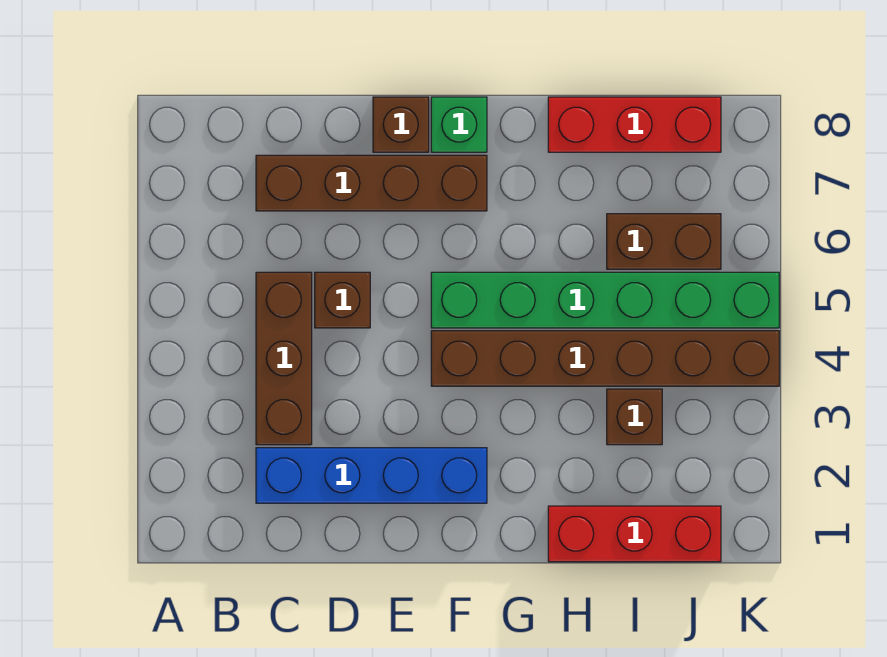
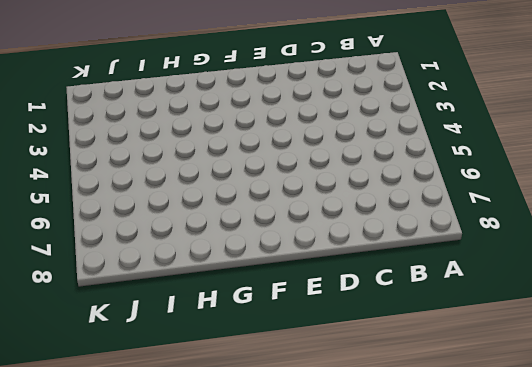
none -> blue 1x4 brick [256,448,487,503]
none -> brown 1x3 brick [256,272,312,445]
none -> brown 1x4 brick [256,155,487,211]

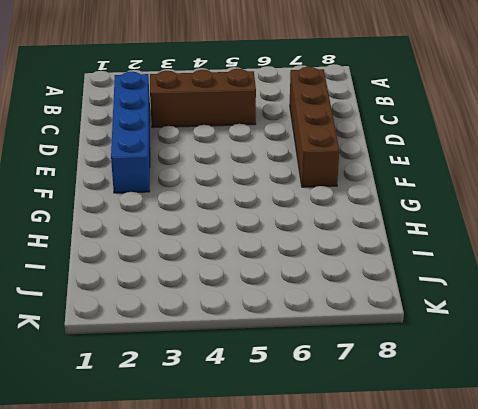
none -> brown 1x1 brick [315,272,370,328]
none -> brown 1x1 brick [373,97,429,152]
none -> brown 1x6 brick [431,331,779,386]

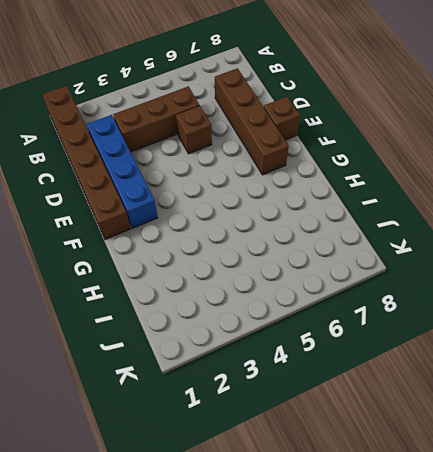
brown 1x6 brick [42,86,131,240] -> brown 1x6 brick moved to [431,331,779,386]
none -> green 1x6 brick [431,272,779,328]
none -> green 1x1 brick [431,97,487,152]
none -> red 1x3 brick [548,506,721,562]

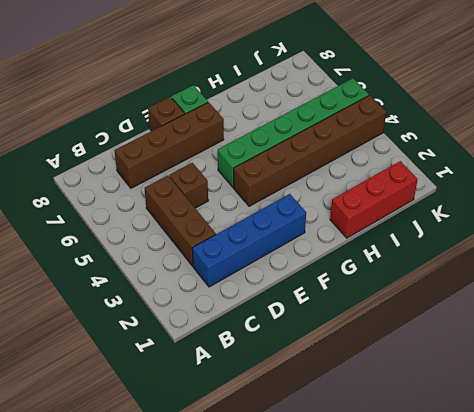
none -> red 1x3 brick [548,97,721,152]
none -> brown 1x1 brick [607,389,662,445]
none -> brown 1x2 brick [607,214,721,269]

